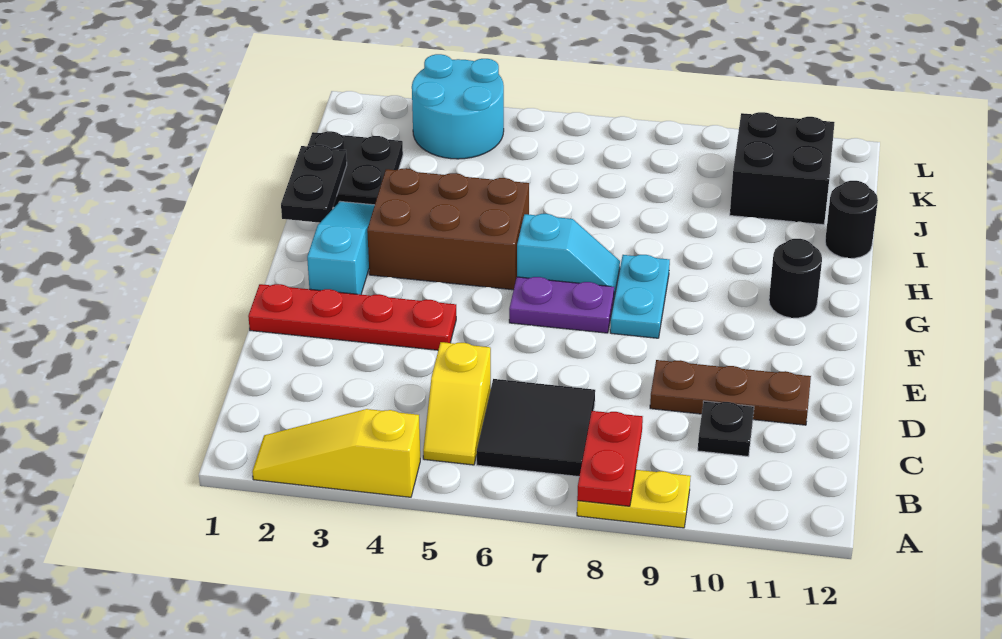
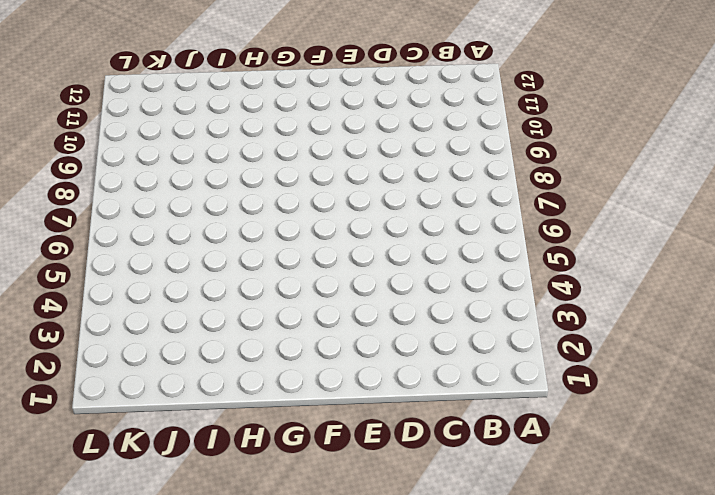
none -> yellow 1x3 slope [252,409,420,497]
none -> yellow 1x2 plate [577,470,691,528]
none -> yellow 1x2 slope [423,342,491,465]

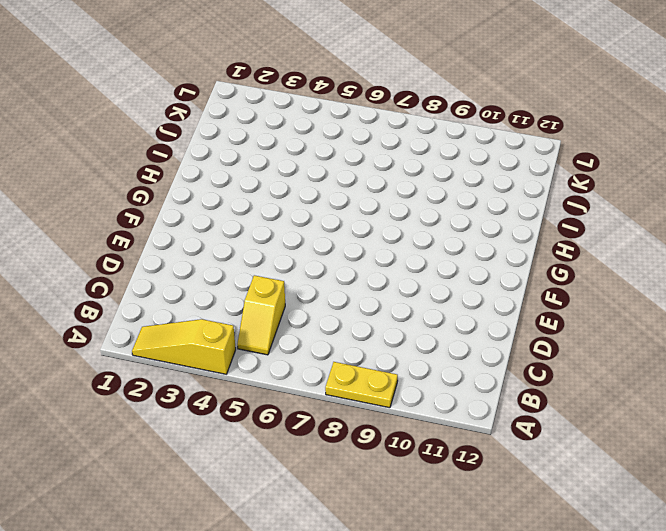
none -> black 2x2 tile [477,379,595,477]
none -> black 1x1 plate [698,401,754,456]
none -> brown 1x3 plate [650,360,811,425]

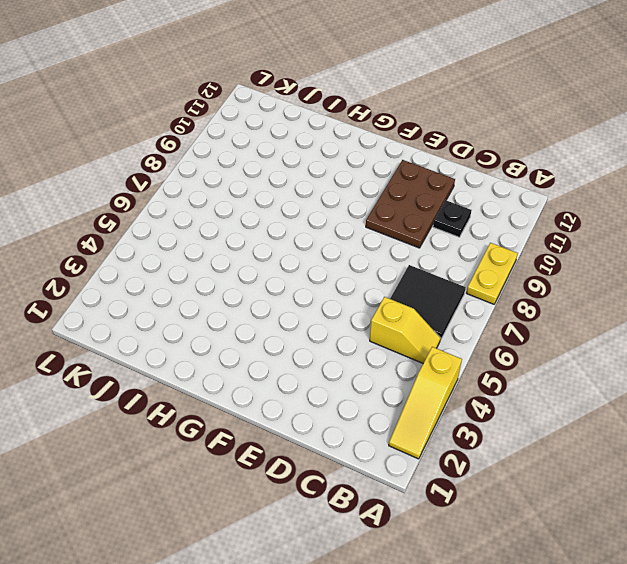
brown 2x3 plate [366,160,455,248] -> brown 1x3 plate [650,360,811,425]
none -> red 1x4 plate [248,284,456,350]
none -> cyan 1x3 slope [307,201,375,295]
none -> purple 1x2 plate [509,277,614,333]

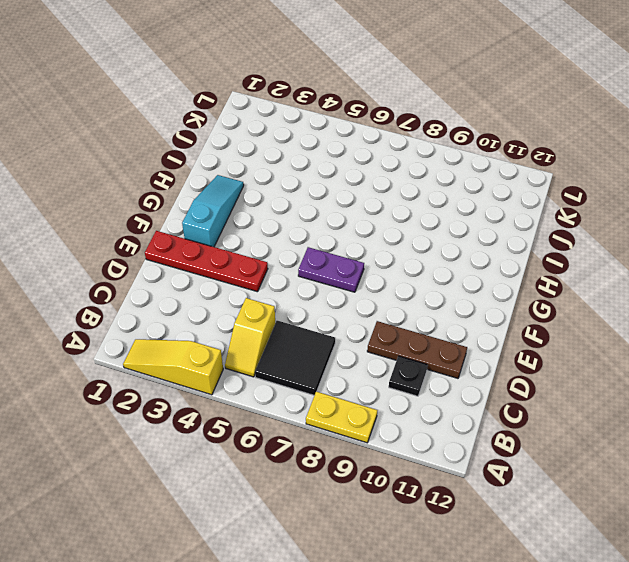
none -> cyan 1x2 plate [610,255,670,338]
none -> brown 2x3 brick [367,168,529,290]
none -> cyan 1x2 slope [517,214,620,297]

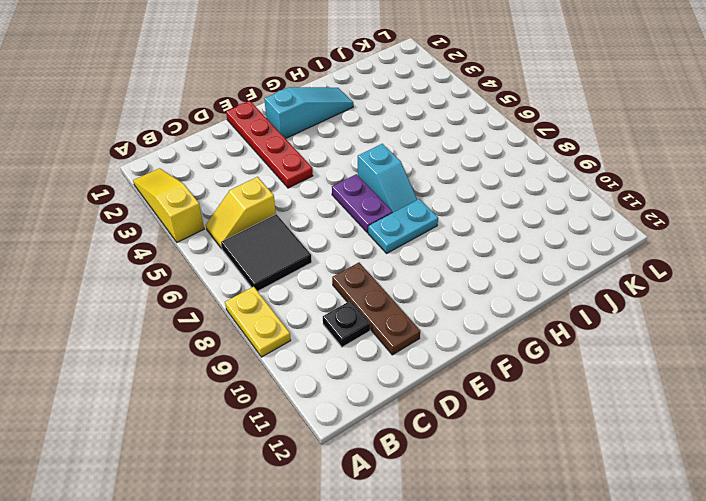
none -> brown 2x3 brick [367,168,529,290]
none -> black 1x1 round brick [769,239,822,318]
none -> black 2x2 plate [308,131,403,208]

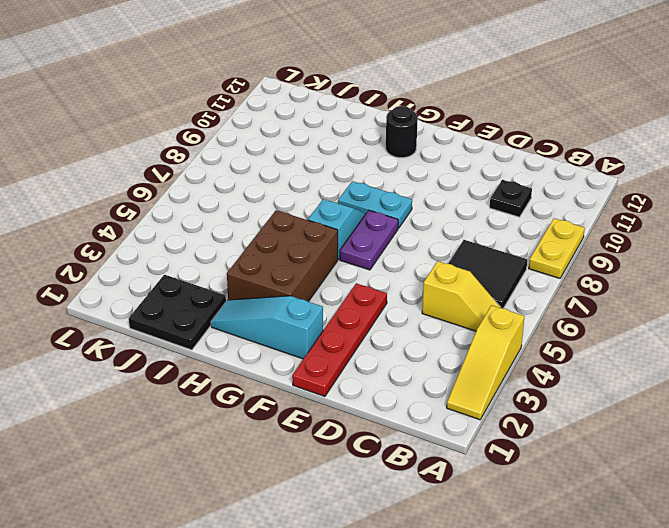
none -> brown 1x3 plate [650,360,811,425]
none -> black 1x1 round brick [825,181,878,258]
none -> black 2x2 brick [730,112,835,225]

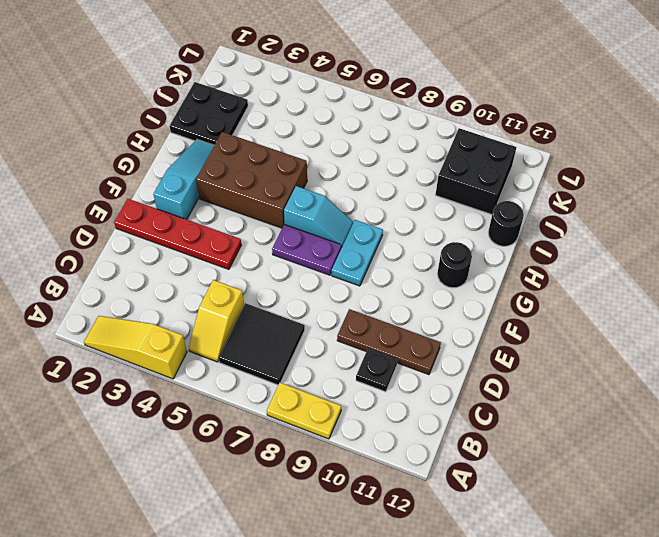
none -> cyan 2x2 round brick [412,54,504,159]
none -> red 1x2 plate [577,411,643,506]
none -> black 1x2 plate [281,145,347,223]

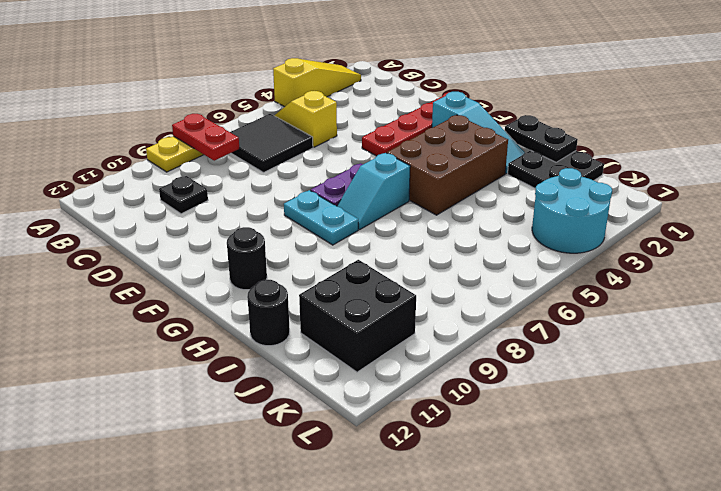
none -> brown 1x3 plate [650,360,811,425]

